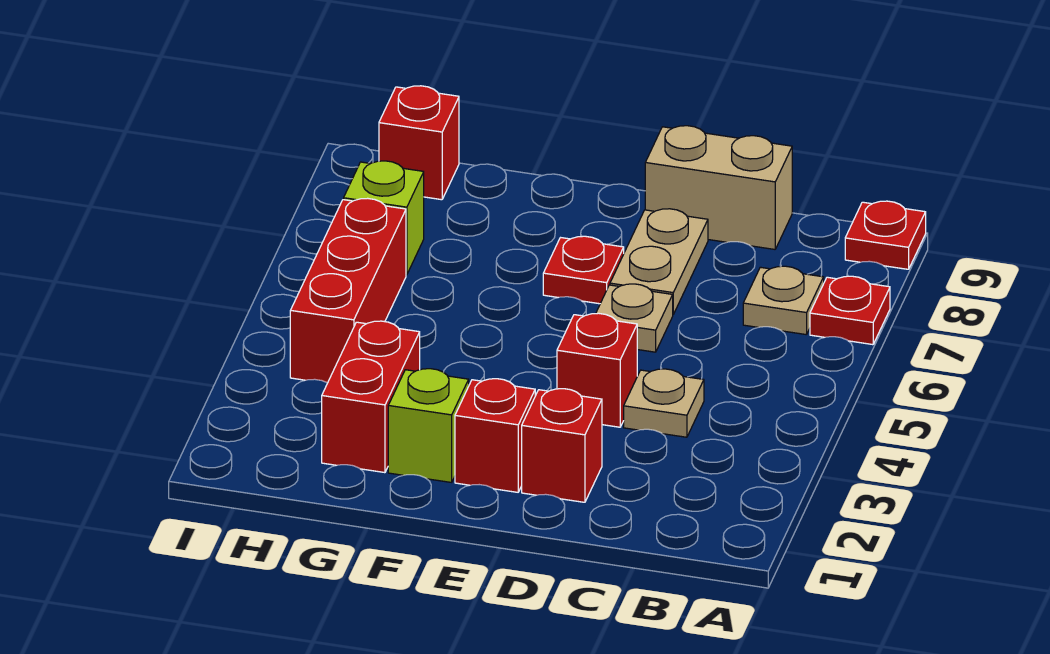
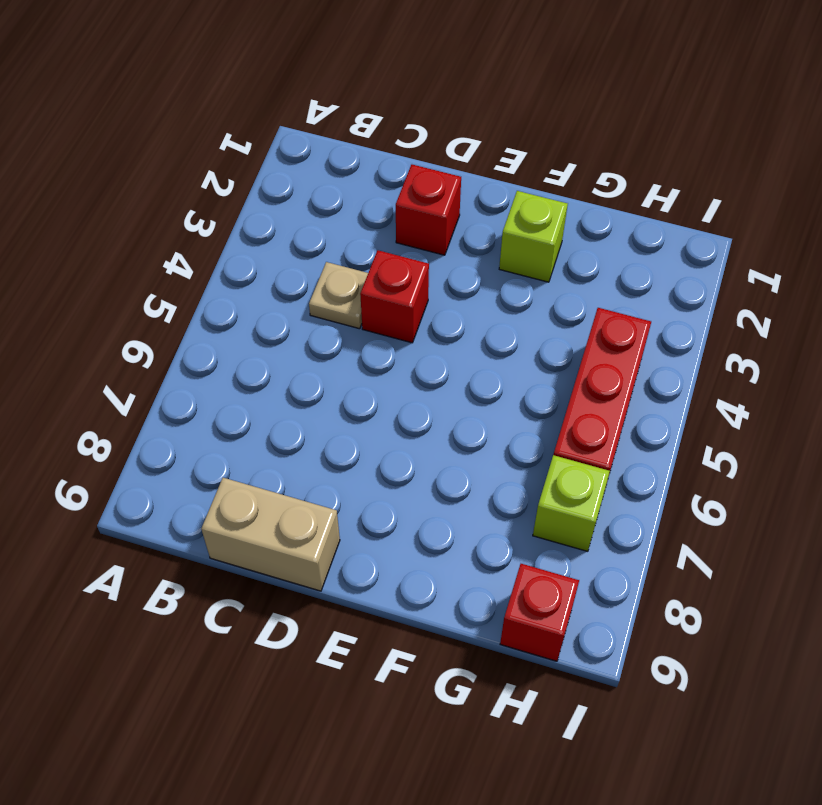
none -> red 1x1 plate [810,276,890,345]
none -> red 1x1 plate [845,201,926,269]
none -> tan 1x1 plate [743,266,824,335]

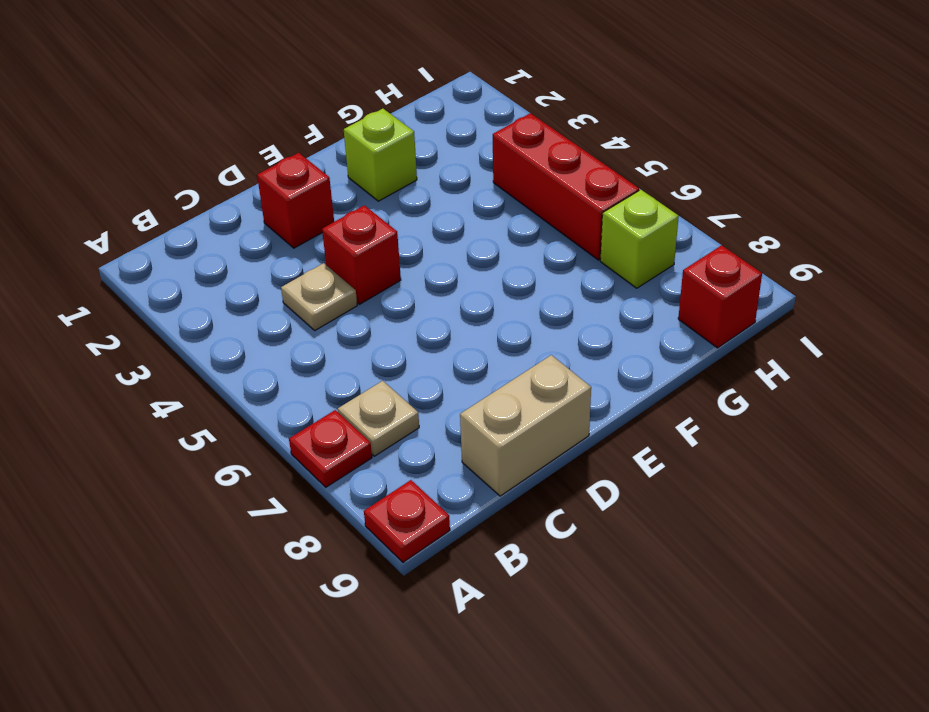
none -> tan 1x1 plate [596,284,673,352]
none -> tan 1x2 plate [610,209,708,314]
none -> red 1x1 brick [455,379,535,492]

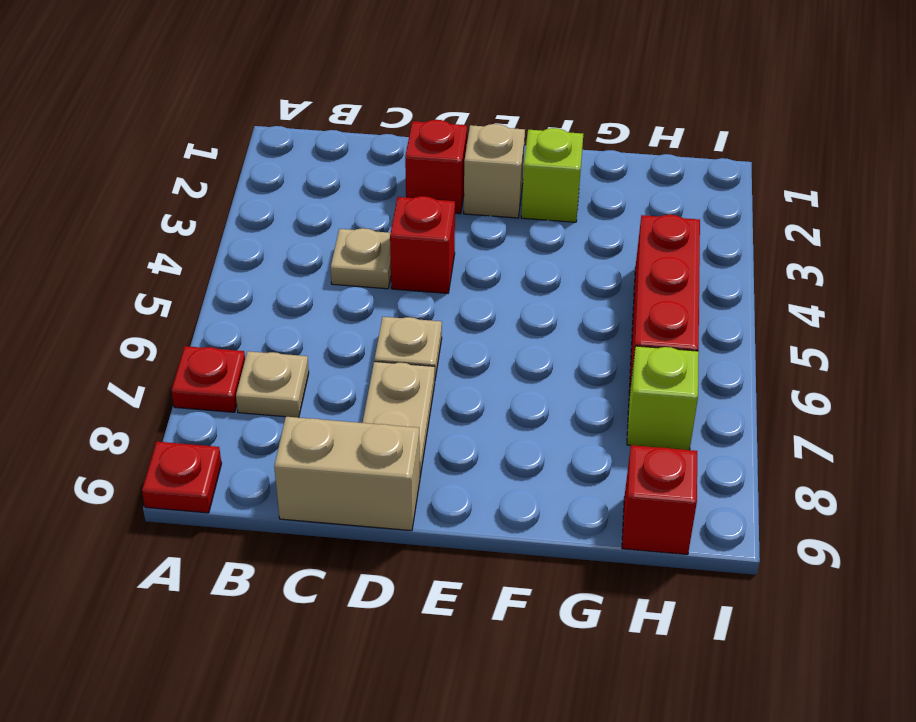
tan 1x1 brick [464,124,525,218] -> red 1x1 brick [455,379,535,492]
none -> red 1x1 plate [543,236,624,304]
none -> red 1x2 brick [322,321,420,473]

